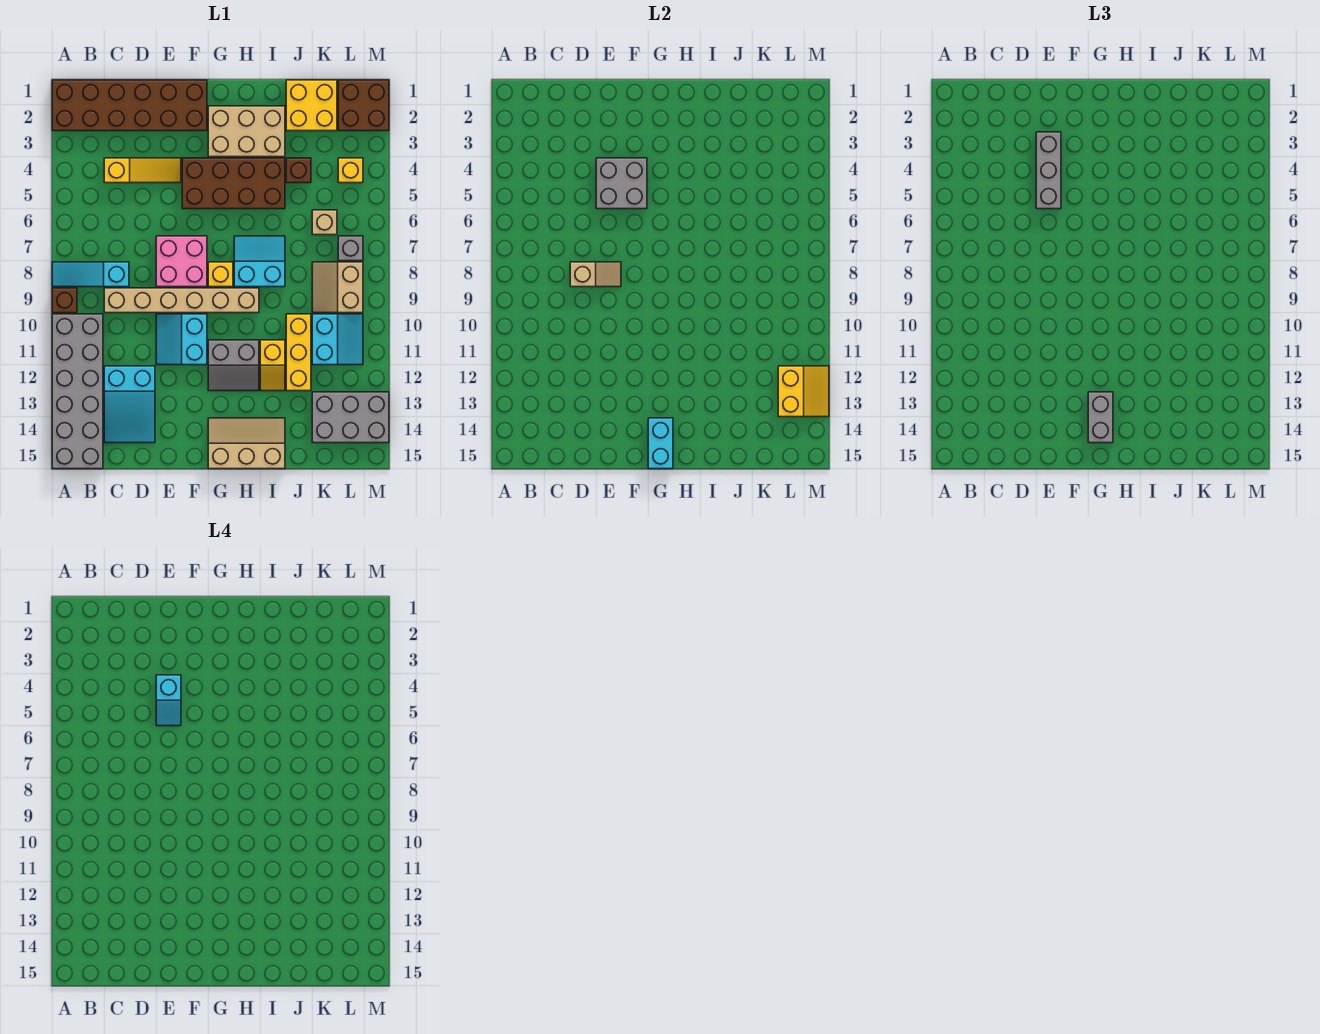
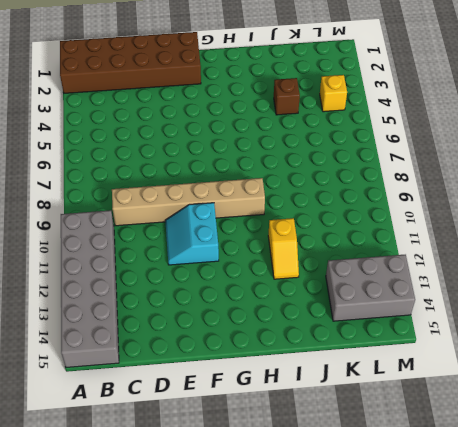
none -> cyan 1x3 slope [52,262,129,287]
none -> brown 1x1 brick [52,288,77,313]
none -> yellow 1x3 slope [104,158,181,183]
none -> cyan 2x3 slope [104,366,155,443]

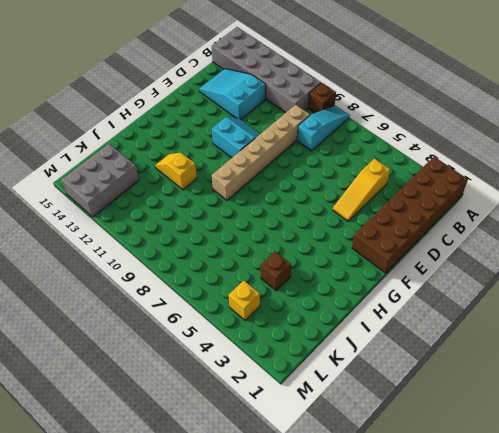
none -> pink 2x2 brick [156,236,207,287]
none -> brown 2x4 brick [182,158,285,209]
none -> tan 2x3 brick [208,106,285,157]
none -> yellow 1x1 brick [208,262,233,287]

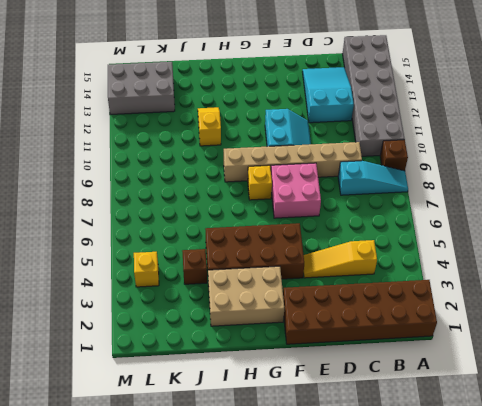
none -> grey 2x2 slope [208,340,259,391]
none -> tan 2x3 slope [208,418,285,469]
none -> cyan 2x2 slope [234,236,285,287]
none -> yellow 2x2 brick [286,80,337,131]

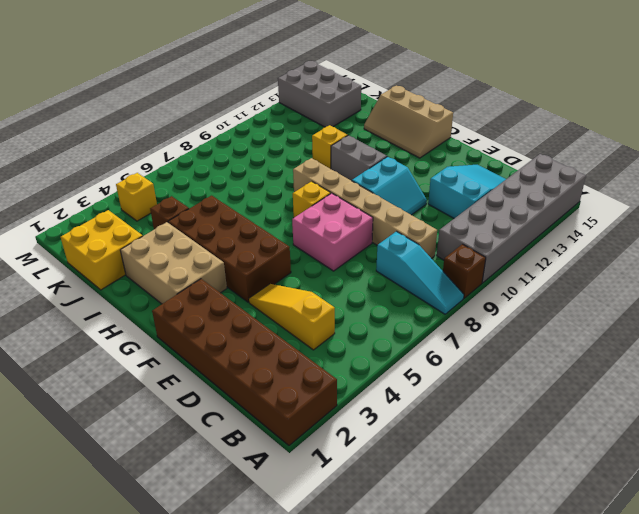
none -> cyan 2x2 slope [234,236,285,287]
none -> yellow 1x3 brick [286,314,311,391]
none -> tan 1x1 brick [312,210,337,235]
none -> tan 2x2 slope [312,262,363,313]

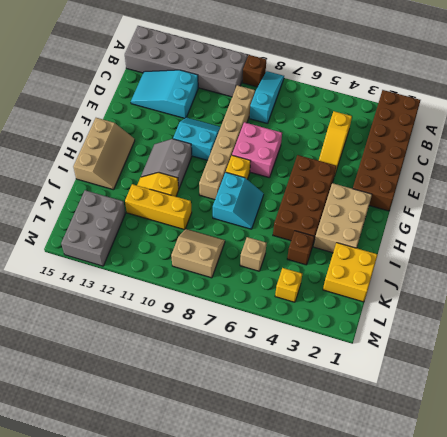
none -> cyan 2x2 slope [312,314,363,365]
none -> brown 2x2 brick [338,80,389,131]
none -> grey 1x1 brick [338,236,363,261]
none -> tan 1x2 slope [570,262,621,287]

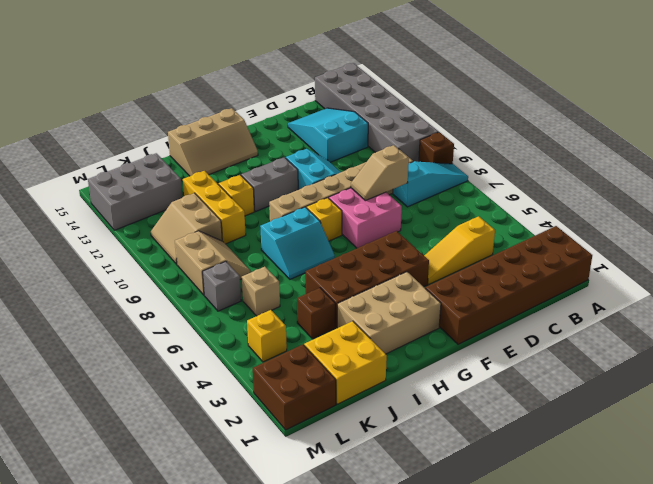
tan 2x2 slope [151,193,222,264] -> cyan 2x2 slope [312,314,363,365]
none -> grey 2x2 brick [596,158,647,209]
none -> cyan 1x2 brick [648,418,673,469]
none -> yellow 2x2 slope [778,366,829,417]
none -> grey 1x3 brick [1036,132,1061,209]

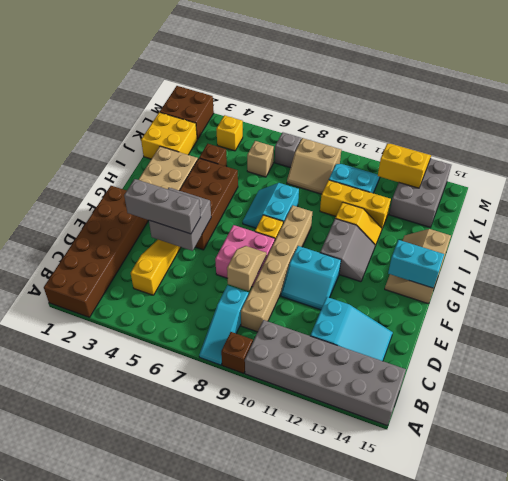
none -> grey 1x2 brick [1088,392,1113,443]
none -> cyan 1x2 slope [156,675,181,726]

